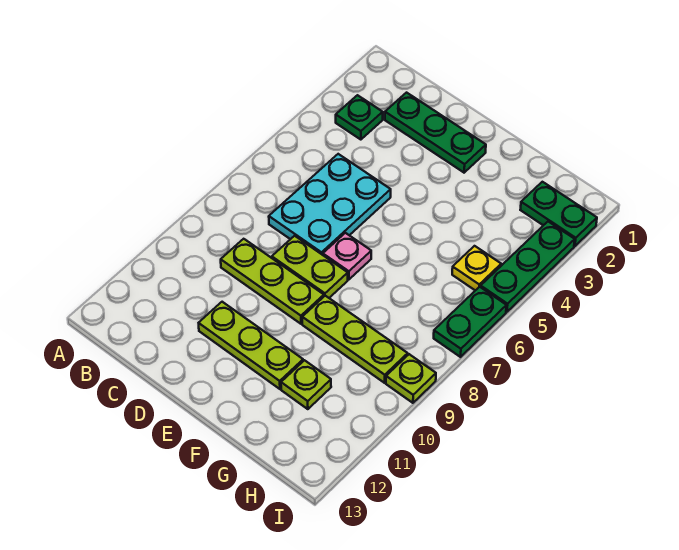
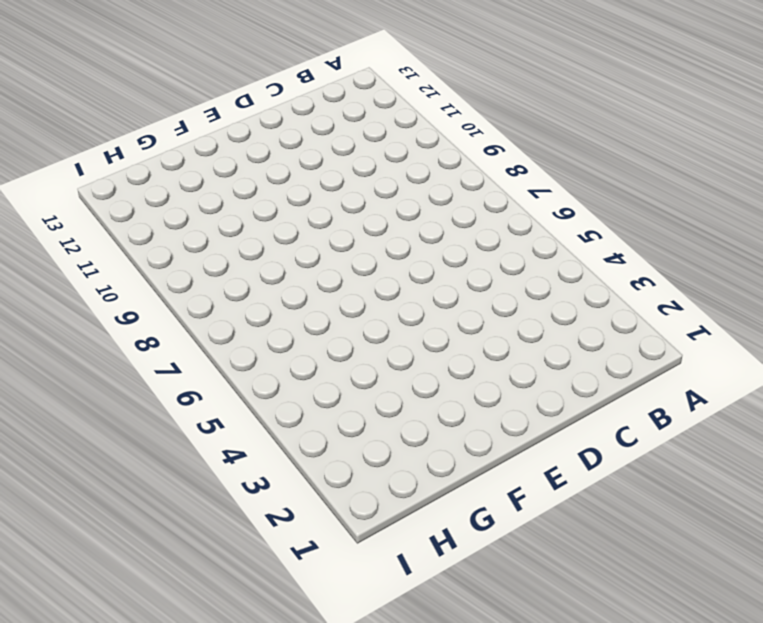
none -> green 1x1 plate [336,95,383,140]
none -> green 1x3 plate [385,93,486,173]
none -> cyan 2x3 plate [269,154,391,255]

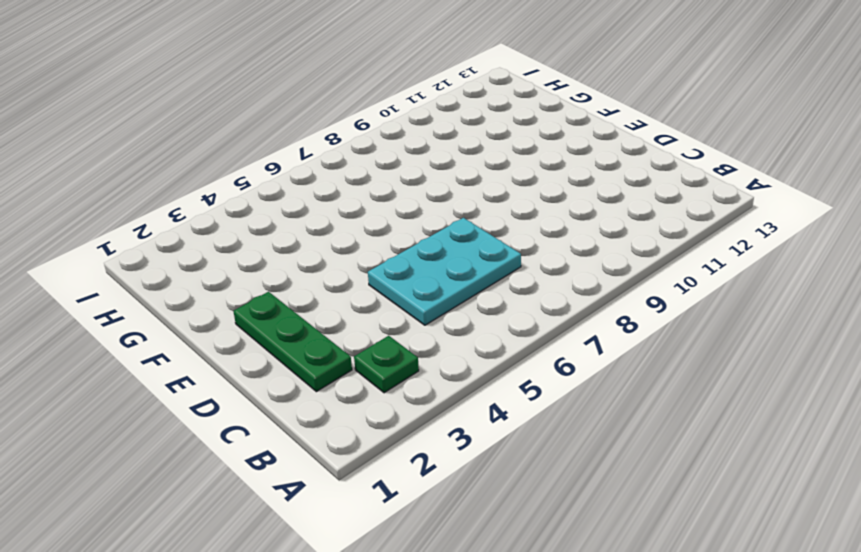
none -> lime 1x3 plate [221,239,324,324]
none -> lime 1x2 plate [272,236,348,298]
none -> lime 1x3 plate [199,302,303,389]

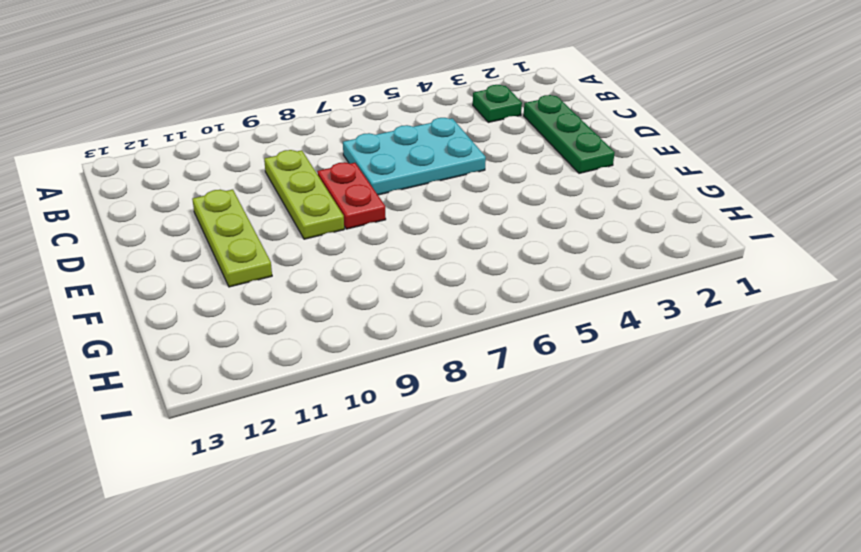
red 1x2 plate [317,162,386,229] -> lime 1x2 plate [272,236,348,298]
none -> pink 1x1 plate [323,233,371,280]
none -> lime 1x3 plate [302,296,408,383]
none -> lime 1x1 plate [281,360,331,409]

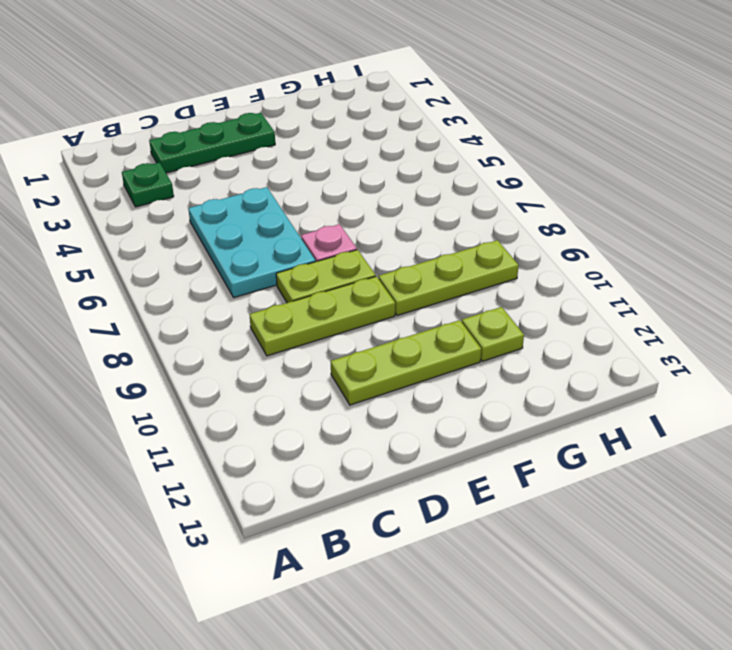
none -> green 1x2 plate [520,182,597,246]
none -> yellow 1x1 plate [452,246,501,290]
none -> green 1x3 plate [481,222,575,312]

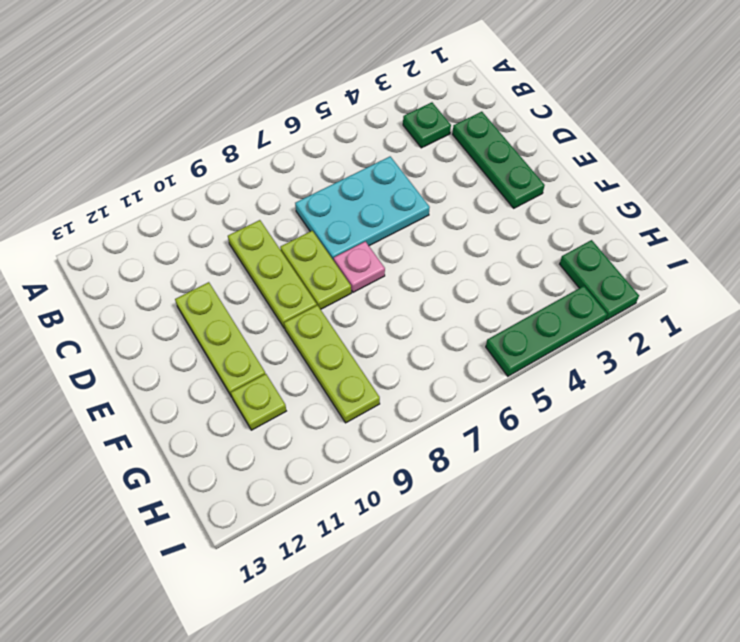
none -> yellow 1x1 plate [452,246,501,290]
none -> green 1x2 plate [434,287,506,357]
none -> lime 1x1 plate [386,354,436,403]

